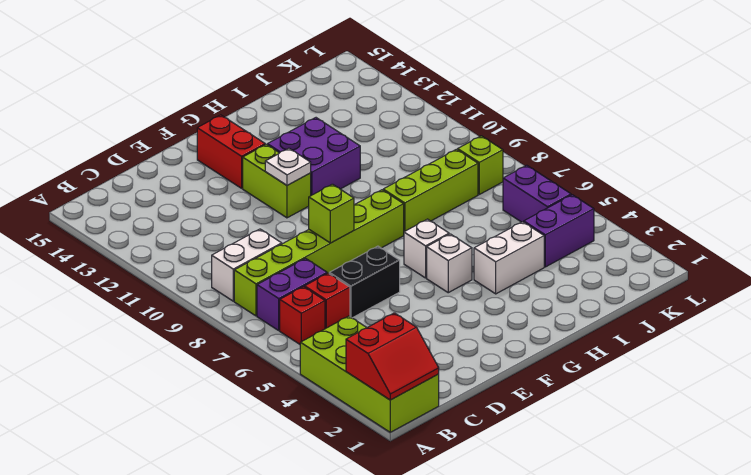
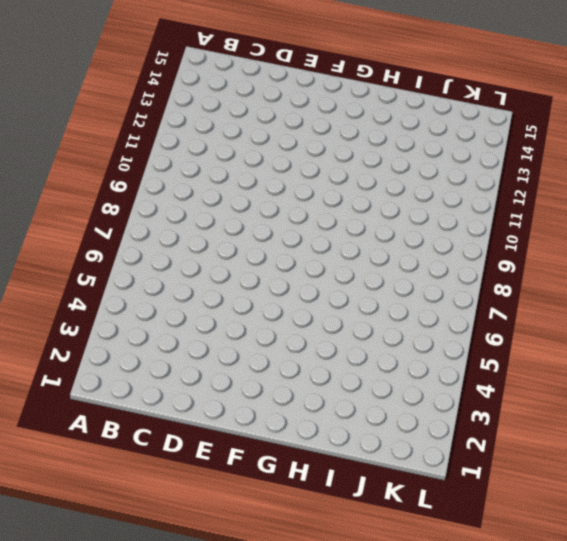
none -> lime 2x4 brick [300,316,439,432]
none -> red 1x1 brick [280,287,325,344]
none -> purple 1x2 brick [257,259,327,330]

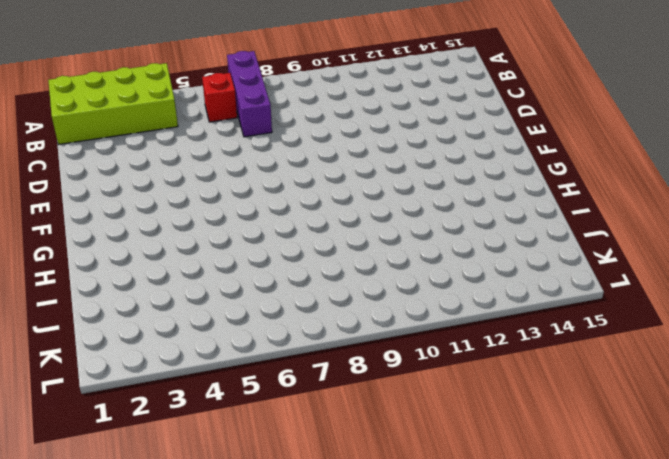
purple 1x3 brick [227,51,272,137] -> purple 1x2 brick [257,259,327,330]
none -> lime 1x6 brick [234,190,404,316]
none -> white 1x2 brick [212,229,282,301]
none -> red 1x1 brick [305,273,350,329]

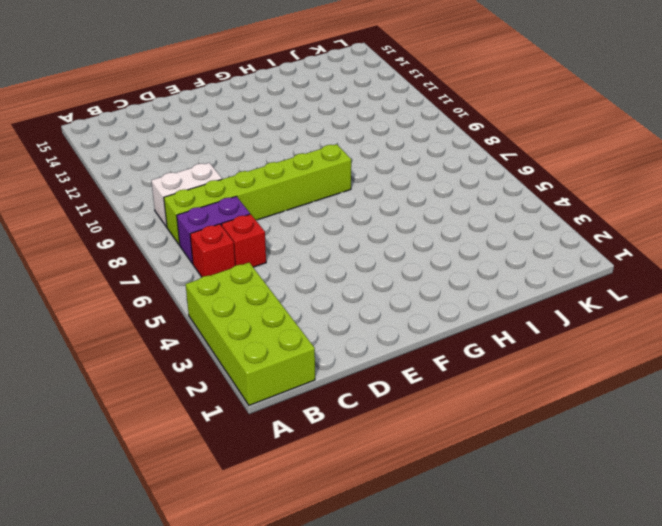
none -> black 1x2 brick [329,246,400,318]
none -> lime 1x2 brick [243,144,311,218]
none -> red 1x2 brick [197,115,265,188]

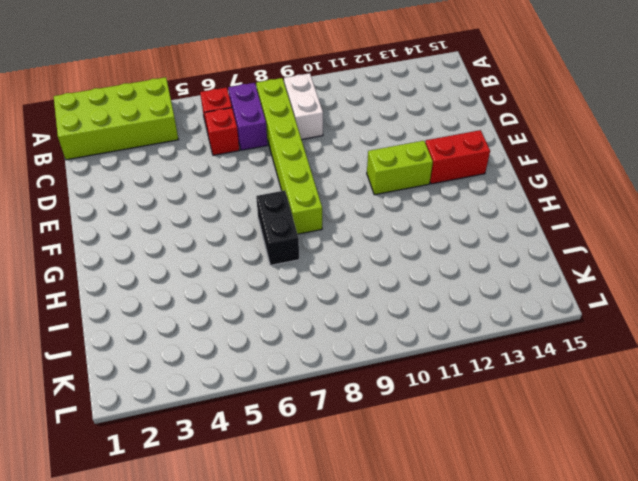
black 1x2 brick [256,190,299,265] -> black 1x2 brick moved to [329,246,400,318]
none -> white 1x1 brick [427,234,472,293]
none -> white 1x1 brick [404,219,449,278]
none -> purple 2x2 brick [267,118,360,195]

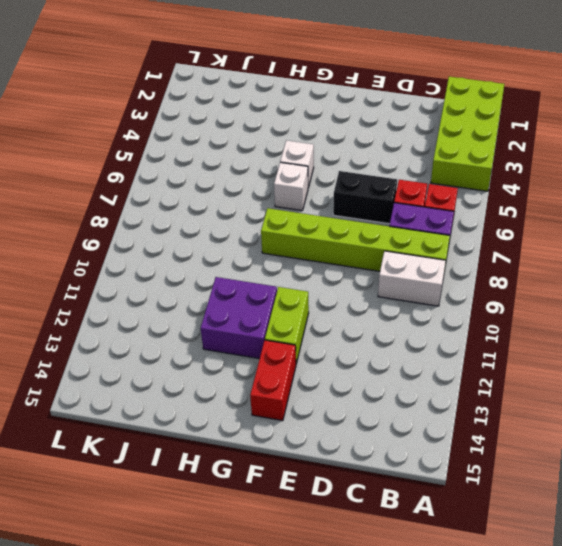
none -> white 1x2 brick [474,222,544,294]
none -> lime 1x3 brick [383,149,478,232]
none -> purple 1x2 brick [524,195,594,267]

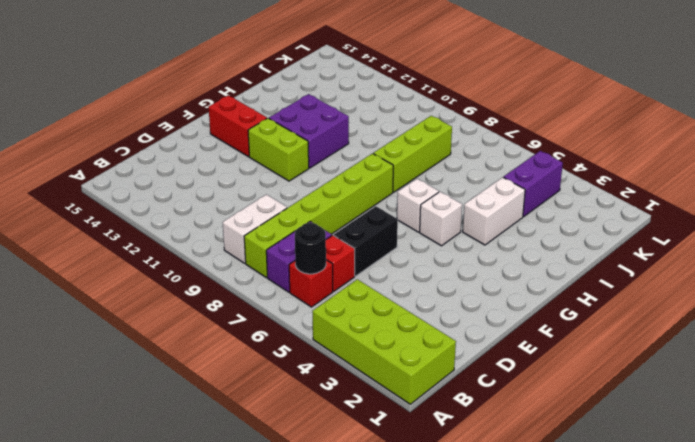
black 1x1 round brick [295,223,326,274] -> none
none -> purple 1x2 brick [503,165,571,222]
none -> lime 1x1 brick [458,136,503,194]
none -> red 2x2 slope [346,313,439,400]

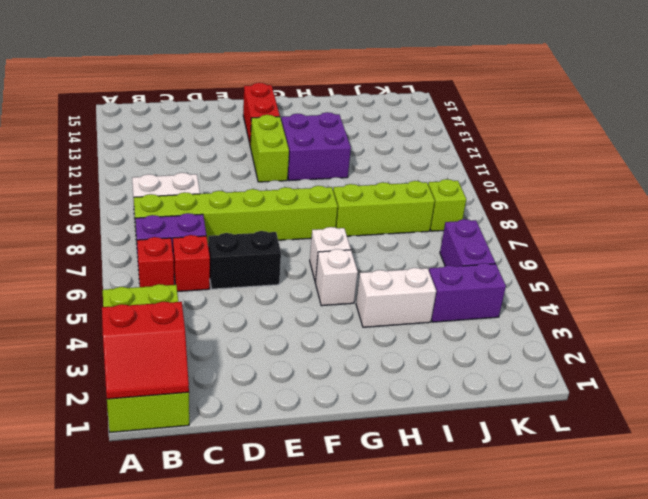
none -> lime 1x1 brick [309,184,354,243]
none -> white 1x1 plate [265,148,311,185]

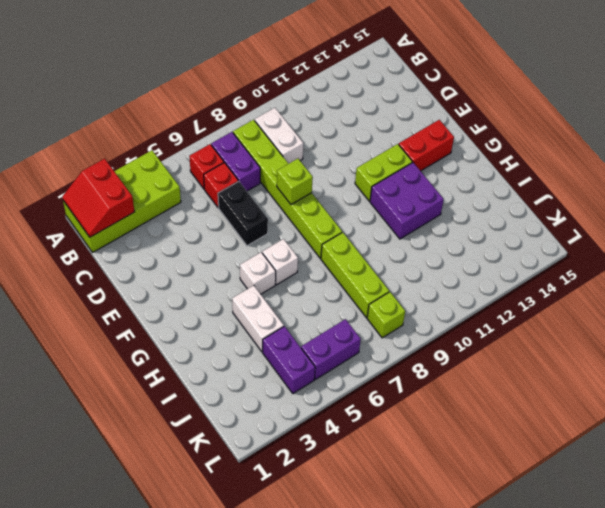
none -> white 1x1 plate [265,148,311,185]

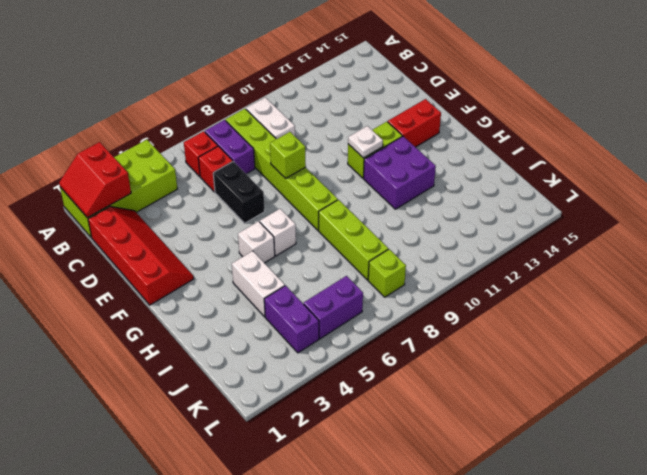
red 2x4 slope [88,207,194,305] -> none

